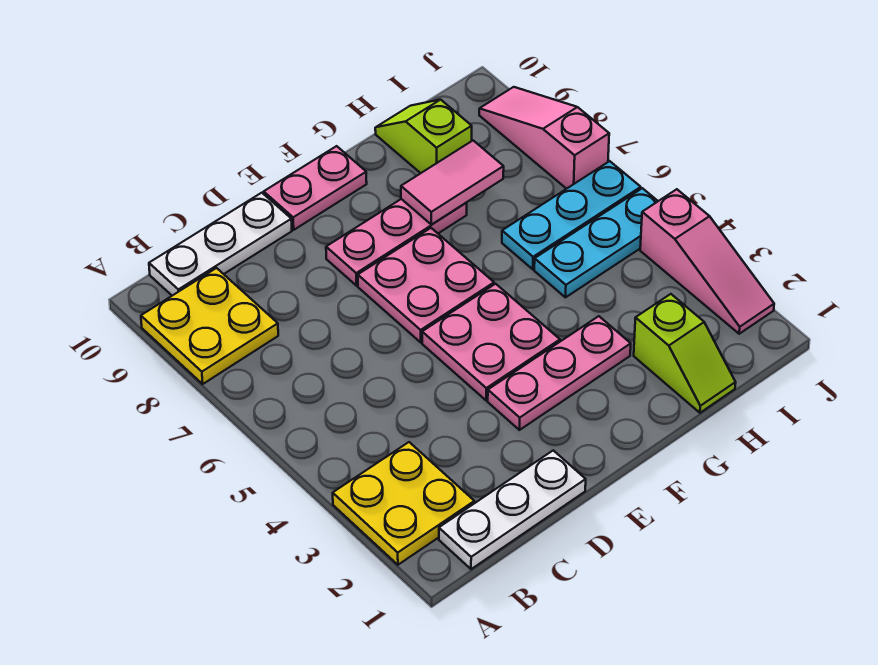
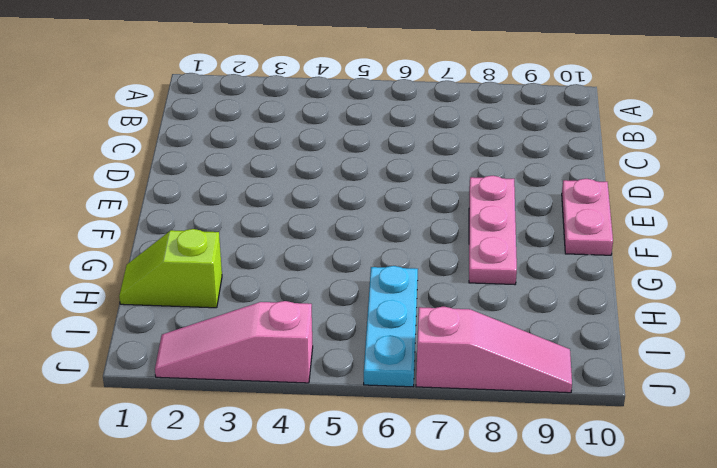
none -> yellow 2x2 plate [333,442,474,565]
none -> yellow 2x2 plate [141,268,278,384]
none -> white 1x3 plate [439,450,586,569]

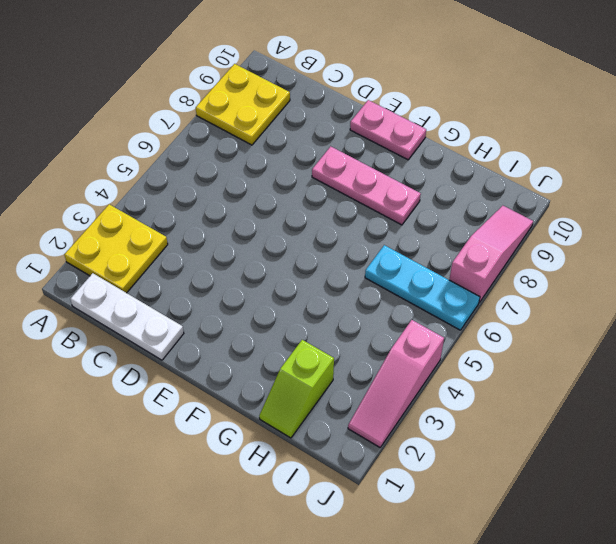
none -> white 1x3 plate [149,193,292,296]
none -> pink 1x3 plate [488,316,631,430]
none -> pink 2x2 plate [422,284,560,400]

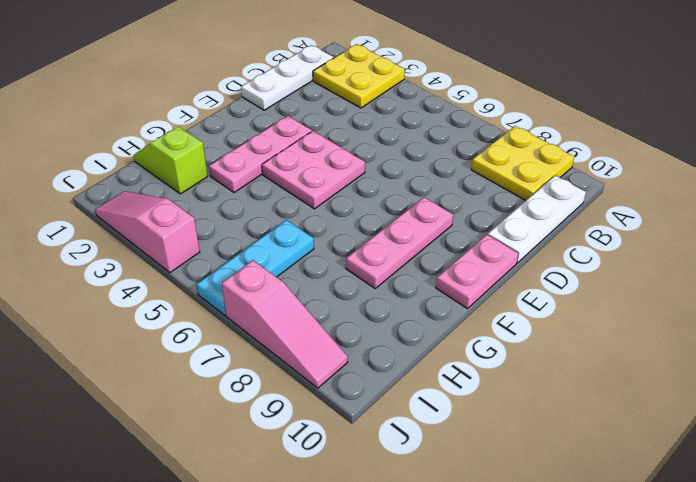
none -> pink 2x2 plate [358,228,494,342]
none -> cyan 1x3 plate [534,188,658,297]
none -> lime 1x2 slope [375,100,472,173]

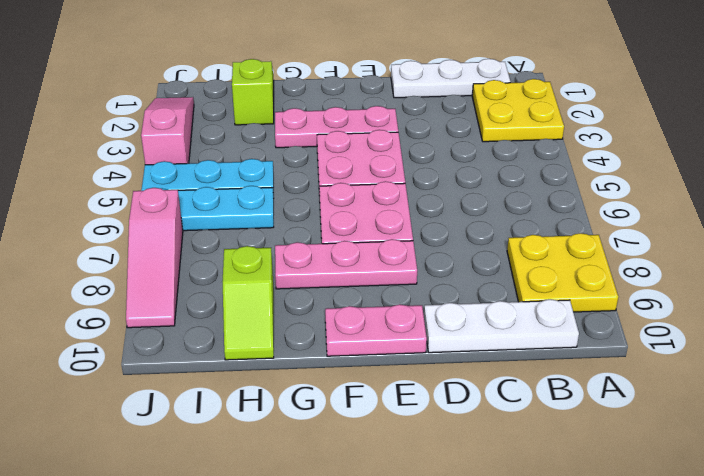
none -> pink 1x2 tile [401,141,504,225]

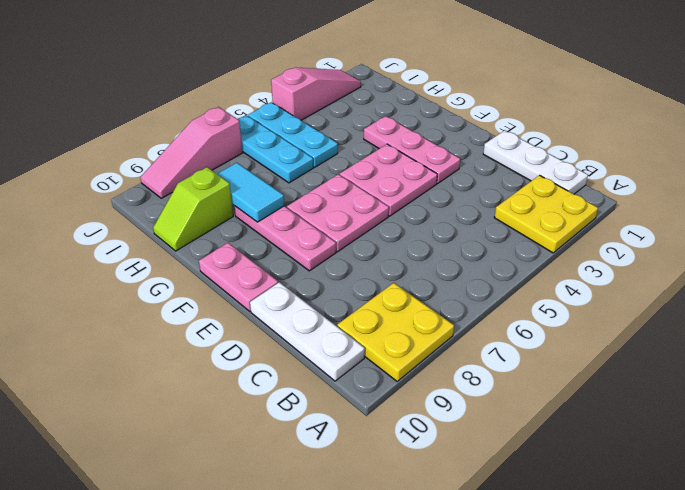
cyan 1x2 tile [217,163,284,222] -> pink 1x2 tile [401,141,504,225]
none -> lime 1x2 slope [634,294,736,413]

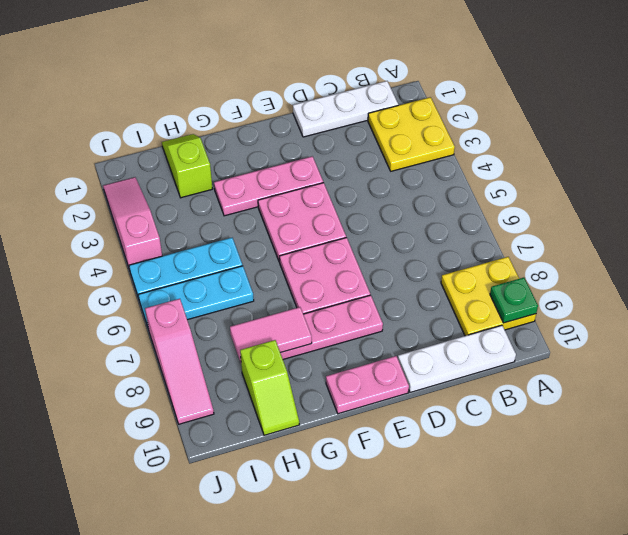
green 1x1 plate [490,278,538,323] -> none

